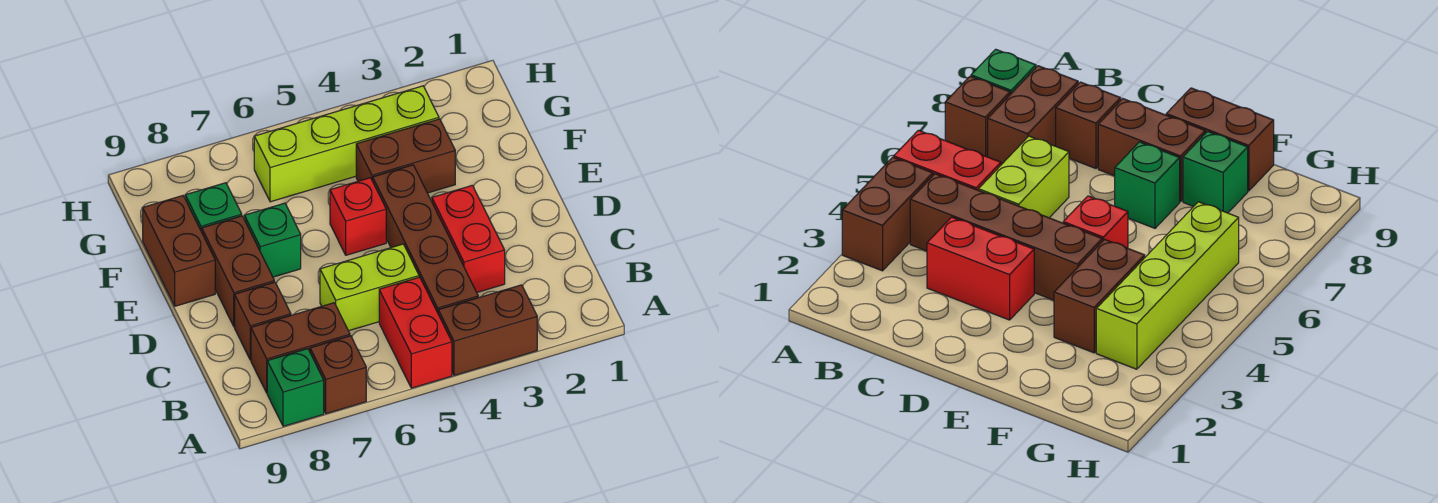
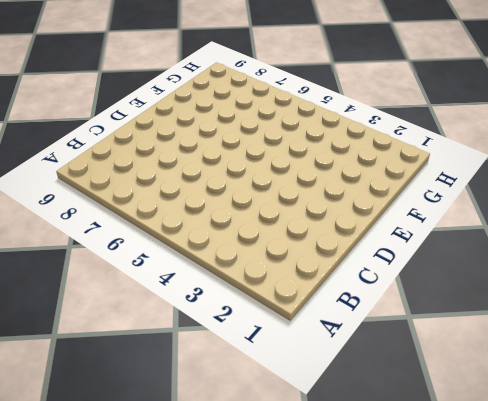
none -> brown 1x2 brick [438,285,537,375]
none -> red 1x2 brick [379,277,452,388]
none -> brown 1x1 brick [310,336,366,414]

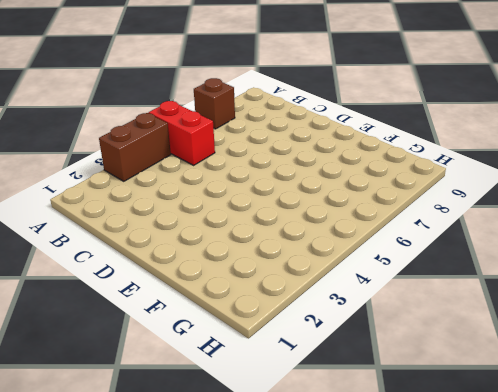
none -> green 1x1 brick [267,349,324,426]
none -> brown 1x4 brick [373,165,478,312]
none -> brown 1x2 brick [251,303,350,393]

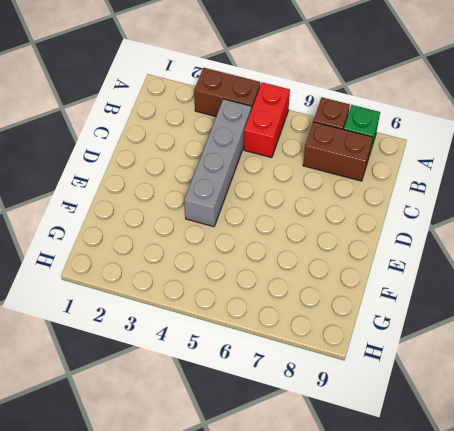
grey 1x4 brick [184,99,251,227] -> brown 1x4 brick [373,165,478,312]
none -> red 1x2 brick [432,185,505,292]
none -> lime 1x2 brick [320,244,419,331]
none -> brown 1x1 brick [235,282,291,360]

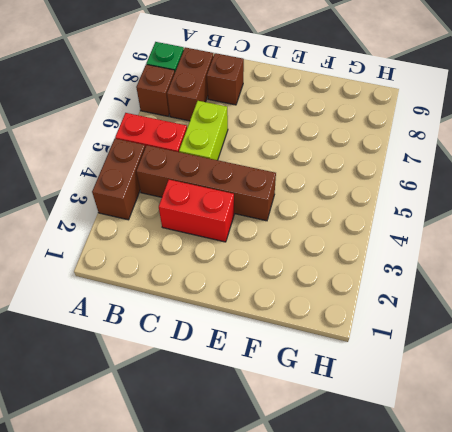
none -> brown 1x2 brick [202,216,274,327]
none -> red 1x1 brick [330,178,386,255]
none -> green 1x1 brick [245,203,301,277]

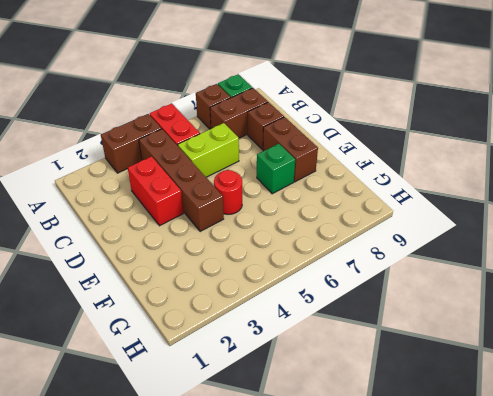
red 1x1 round brick [214,170,242,214] -> red 1x1 brick [330,178,386,255]
none -> brown 1x2 brick [143,196,215,306]
none -> brown 1x2 brick [356,119,455,193]
none -> green 1x1 brick [185,183,242,232]

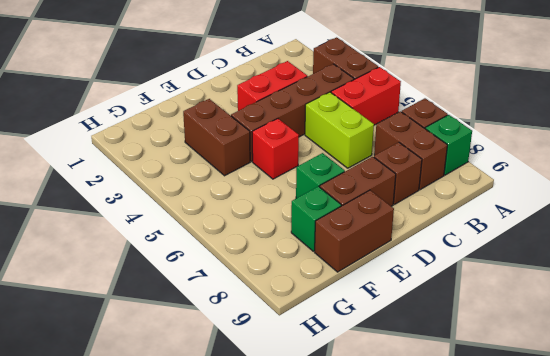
none -> lime 1x4 brick [254,86,439,202]

